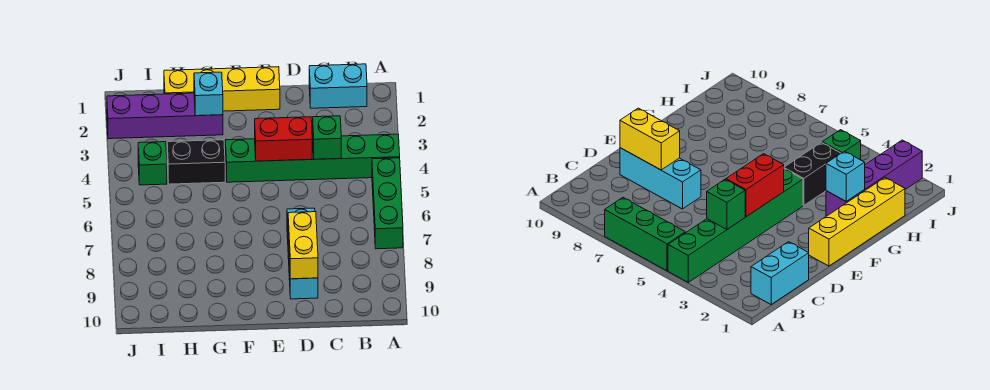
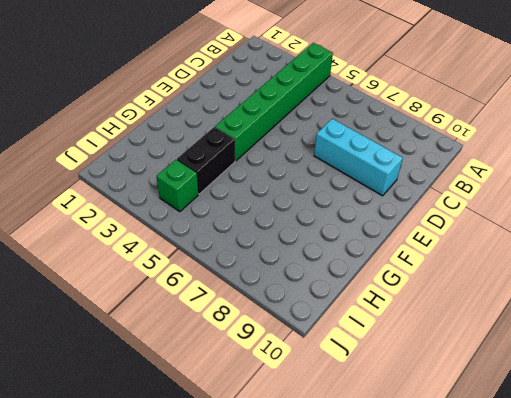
none -> green 1x3 brick [372,158,403,249]
none -> cyan 1x2 brick [309,64,367,108]
none -> yellow 1x4 brick [164,67,280,111]

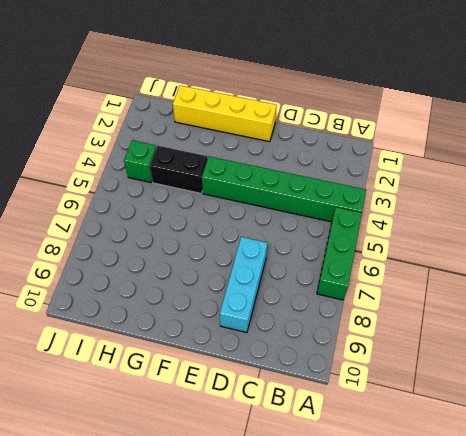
none -> cyan 1x2 brick [309,64,367,108]
none -> purple 1x4 brick [107,93,223,139]
none -> green 1x1 brick [313,116,341,159]

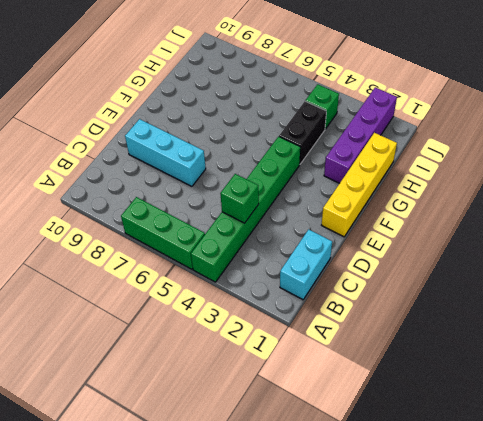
none -> red 1x2 brick [255,117,312,161]
none -> yellow 1x2 brick [288,212,318,279]
none -> cyan 1x1 brick [194,72,223,116]

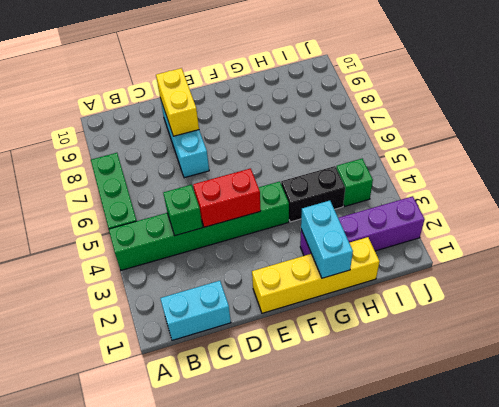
cyan 1x2 brick [301,201,353,278] -> cyan 1x1 brick [194,72,223,116]

